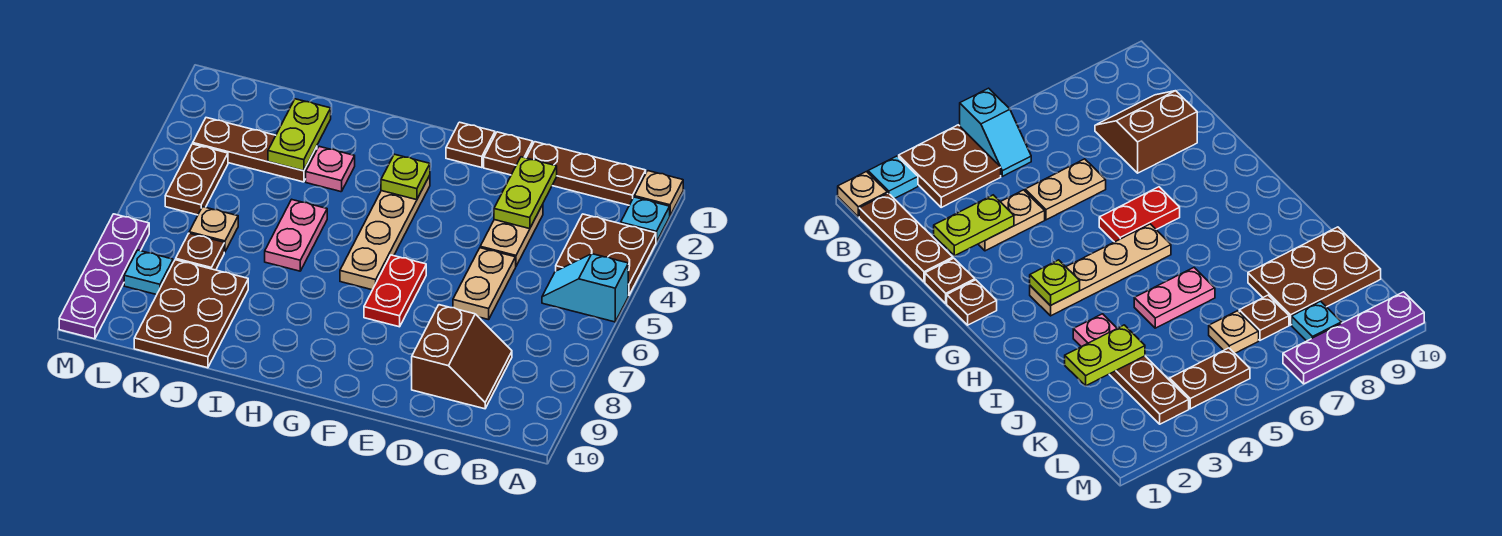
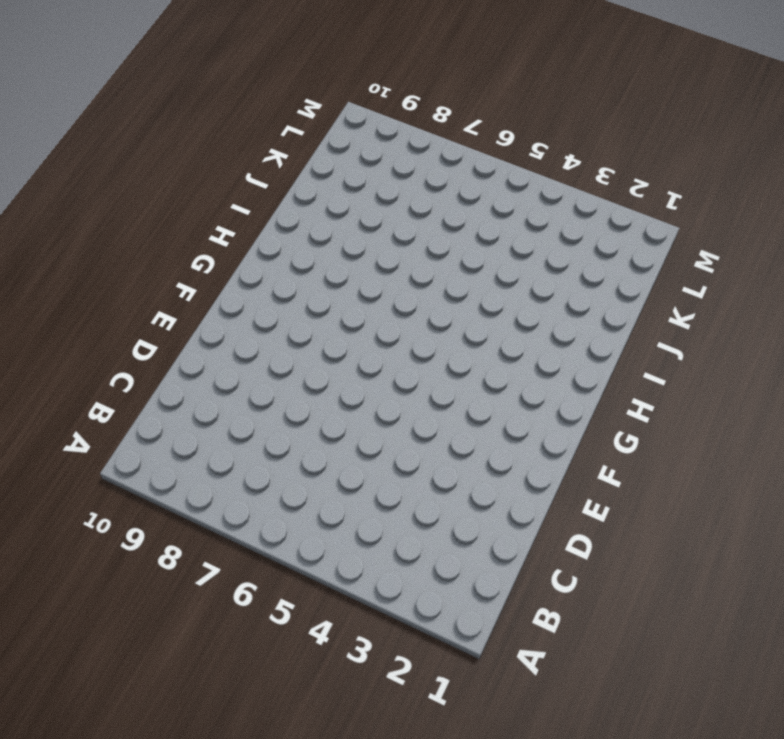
none -> tan 1x1 plate [634,171,683,215]
none -> cyan 1x1 plate [621,197,670,242]
none -> brown 2x2 plate [556,214,656,295]

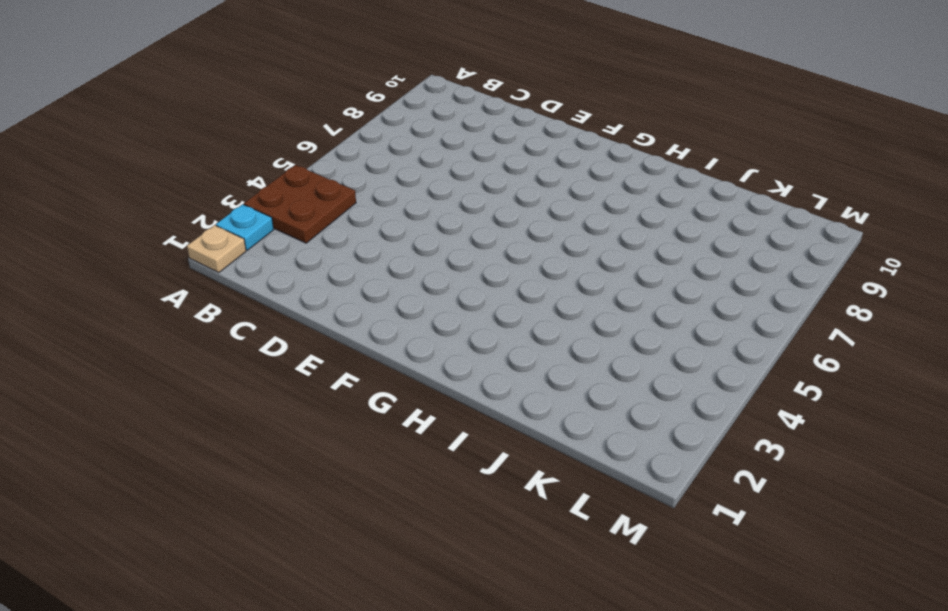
none -> cyan 1x2 slope [542,254,628,322]
none -> brown 1x3 plate [526,142,646,205]
none -> brown 2x2 slope [412,305,512,409]

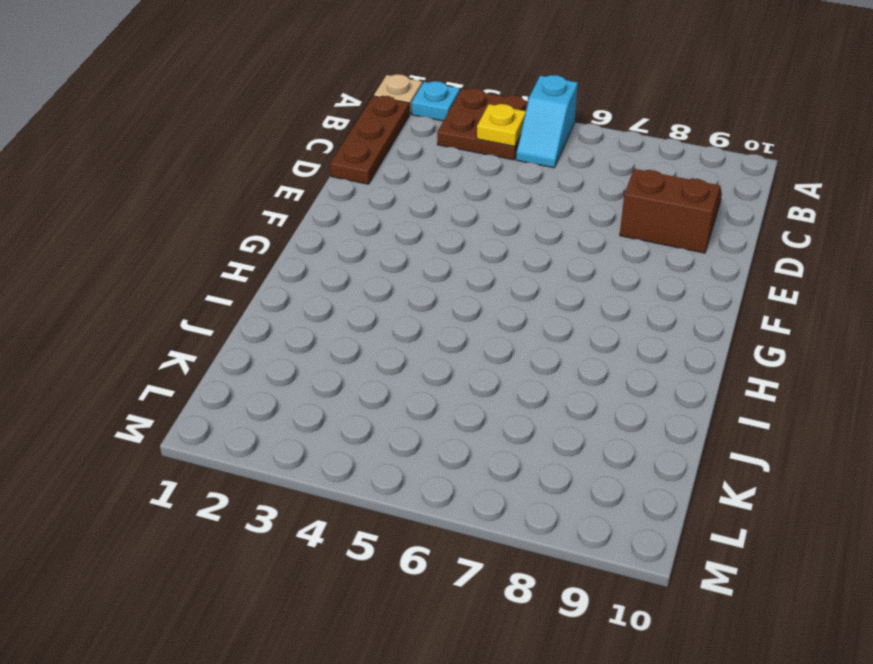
yellow 1x1 plate [477,104,526,146] -> none
none -> tan 1x2 plate [480,204,543,266]
none -> tan 1x2 plate [453,248,516,320]
none -> brown 1x1 plate [484,132,533,175]

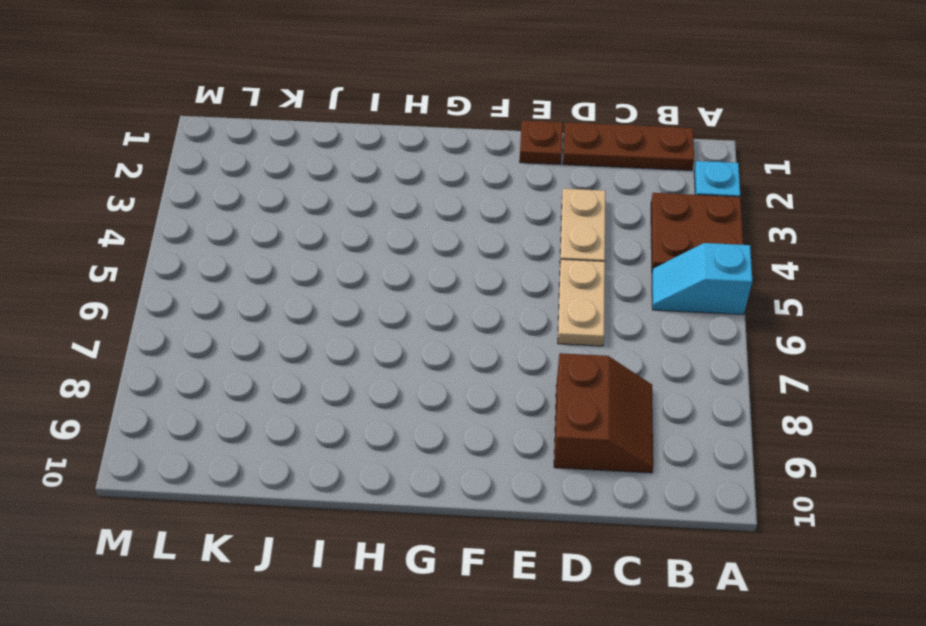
none -> tan 1x1 plate [634,171,683,215]
none -> brown 1x1 plate [446,122,495,168]
none -> red 1x2 plate [364,255,426,327]

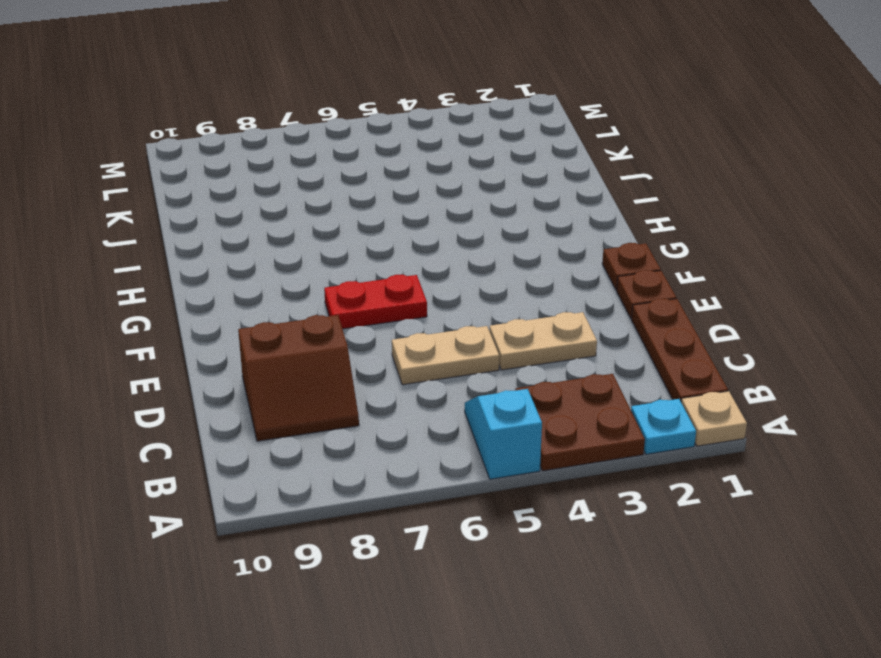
none -> tan 1x4 plate [340,175,430,290]
none -> pink 1x1 plate [306,146,355,192]
none -> pink 1x2 plate [265,199,327,271]

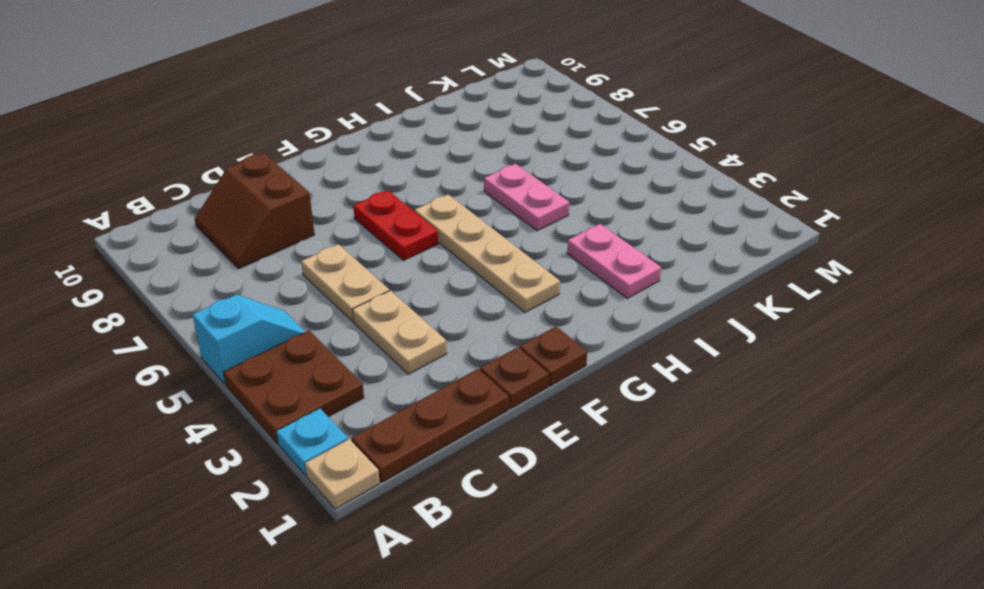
pink 1x2 plate [567,224,661,298] -> pink 1x1 plate [306,146,355,192]
none -> brown 1x3 plate [193,118,317,182]
none -> brown 2x3 plate [134,260,248,368]
none -> tan 1x1 plate [189,207,238,252]

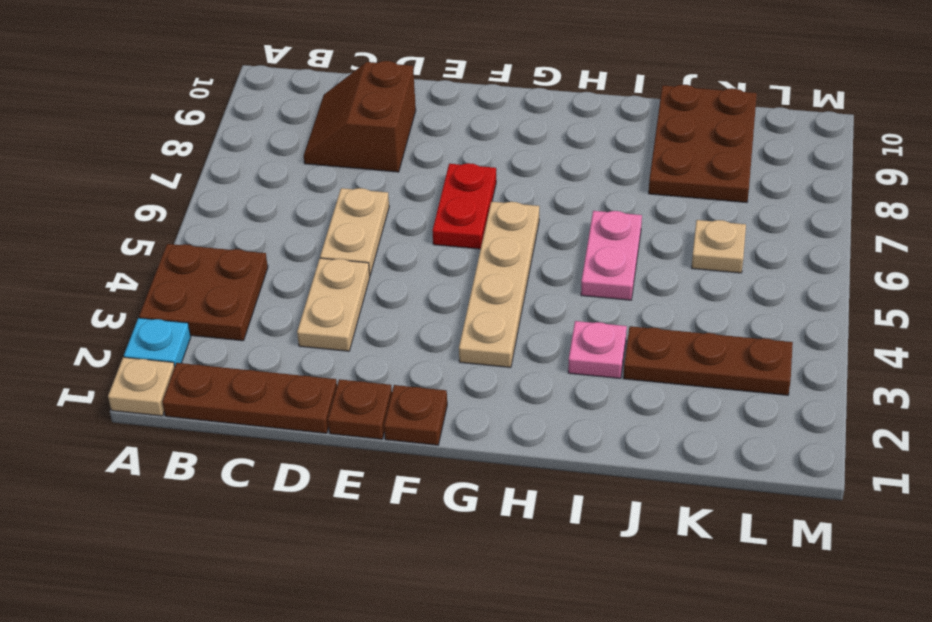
none -> cyan 1x2 slope [542,254,628,322]
none -> brown 1x1 plate [176,233,224,270]
none -> brown 1x2 plate [165,144,228,215]

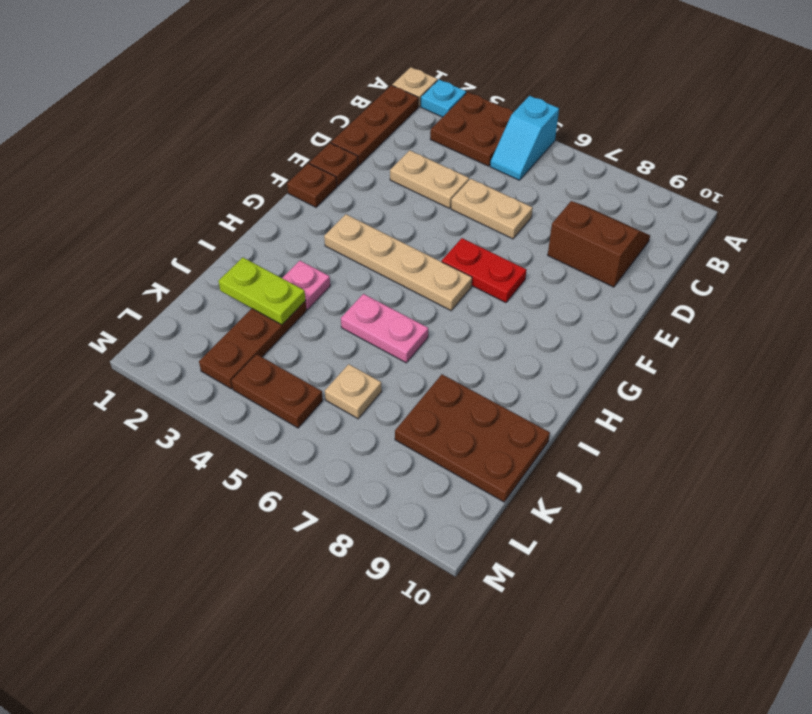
none -> brown 1x1 plate [176,233,224,270]
none -> cyan 1x1 plate [124,250,173,295]
none -> purple 1x4 plate [59,214,149,339]

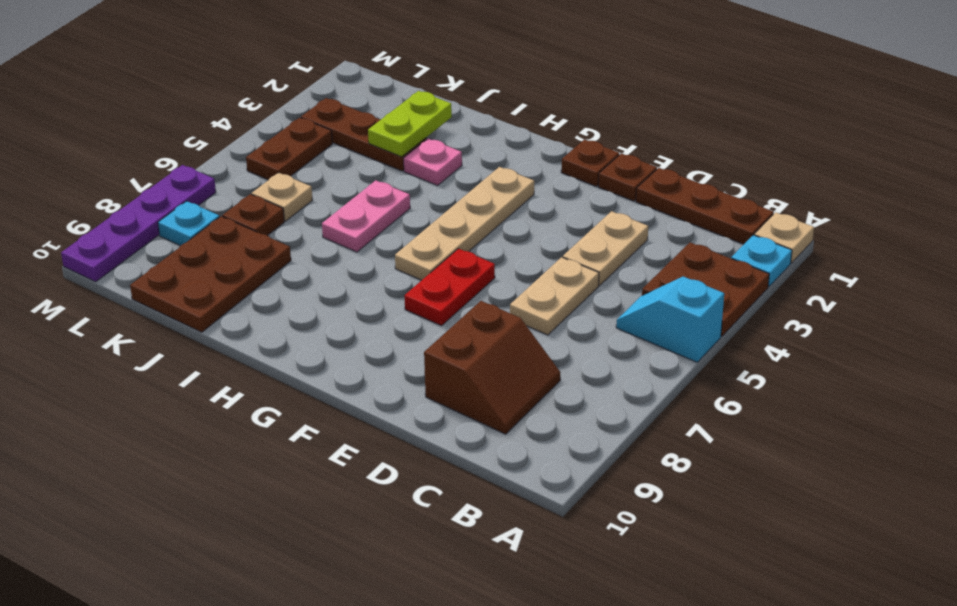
none -> lime 1x2 plate [494,157,557,229]
none -> lime 1x1 plate [381,154,430,200]

